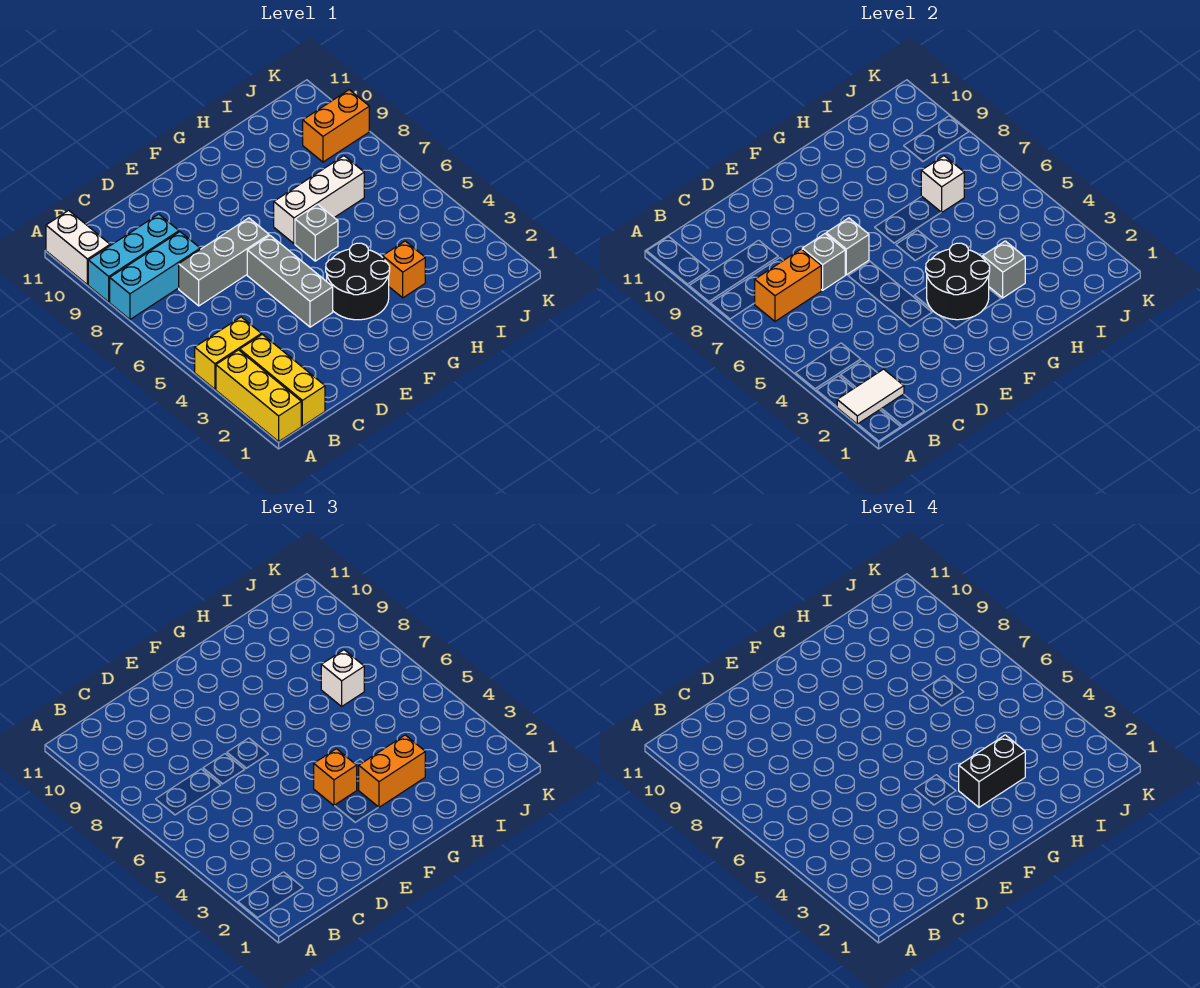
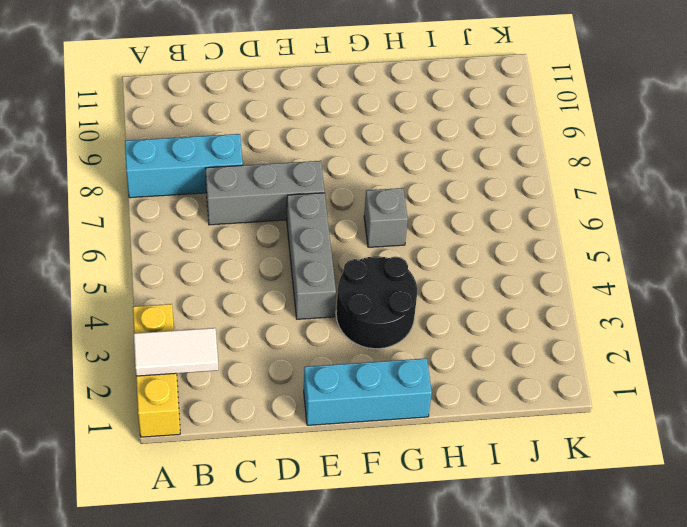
cyan 1x3 brick [304,358,432,425] -> cyan 1x3 brick moved to [88,214,179,302]
none -> yellow 1x2 brick [195,317,261,389]
none -> white 1x2 brick [46,210,110,285]
none -> yellow 1x3 brick [240,334,325,426]

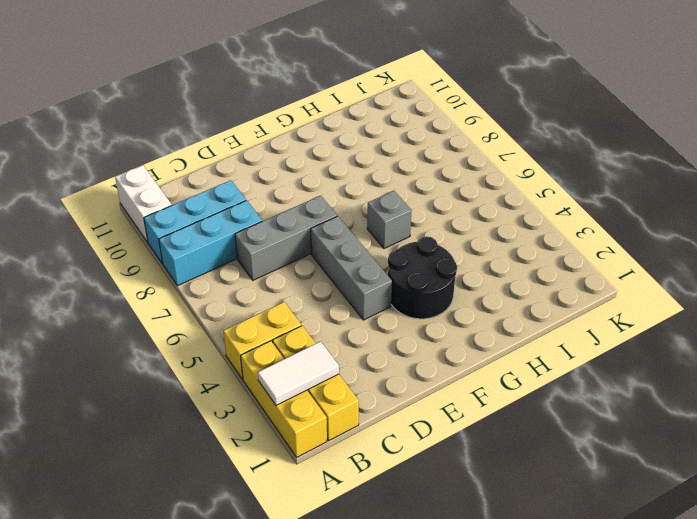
none -> white 1x3 brick [274,156,364,244]
none -> orange 1x1 brick [383,241,425,298]
none -> orange 1x2 brick [303,90,369,162]

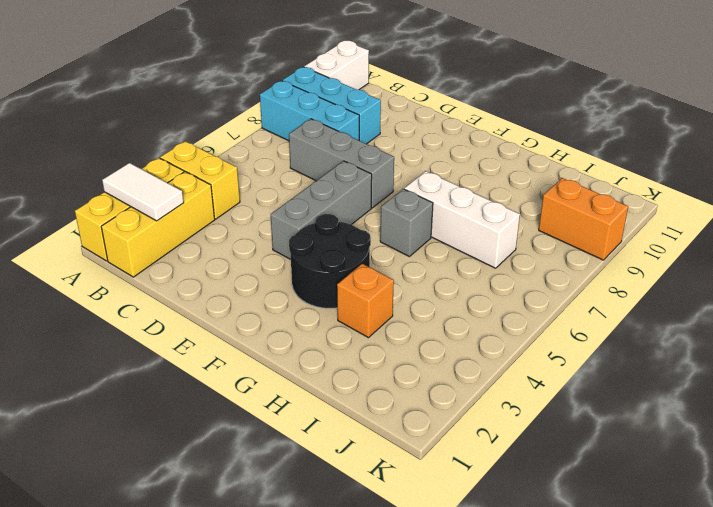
none -> orange 1x2 brick [755,249,821,321]
none -> grey 1x1 brick [802,234,845,290]
none -> grey 1x1 brick [826,218,869,275]

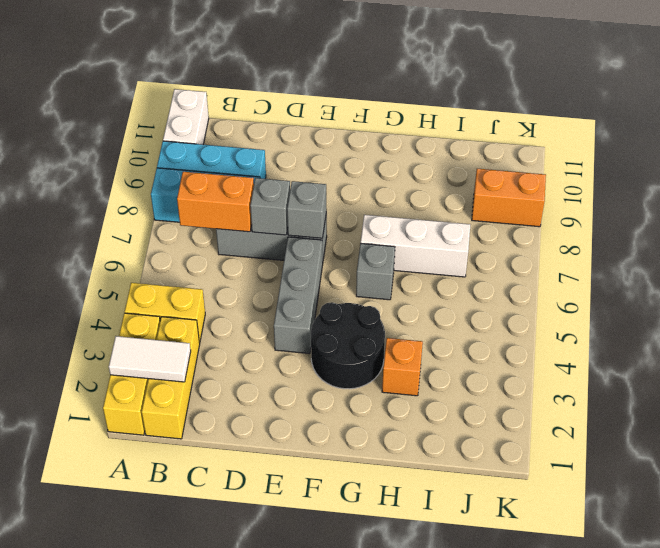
none -> black 2x2 round brick [926,243,990,320]
none -> grey 1x1 brick [983,241,1025,298]
none -> white 1x1 brick [921,156,964,212]

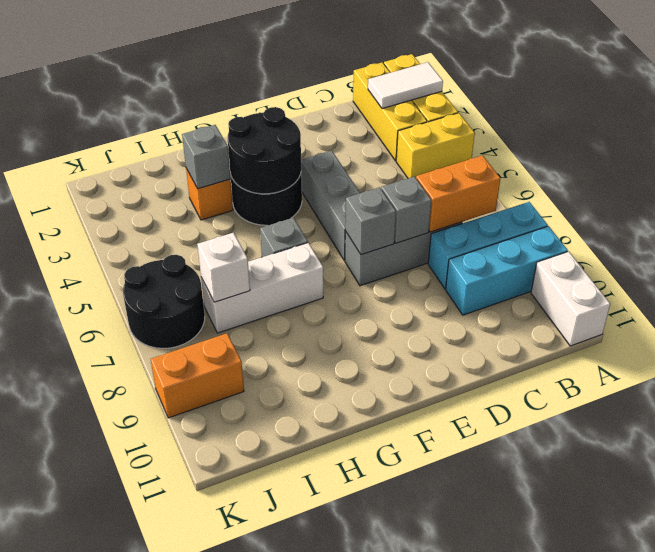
black 2x2 round brick [123,255,205,348] -> none
none -> orange 1x1 brick [314,749,357,806]
none -> orange 1x2 brick [359,735,425,807]
none -> white 1x1 brick [321,650,364,706]

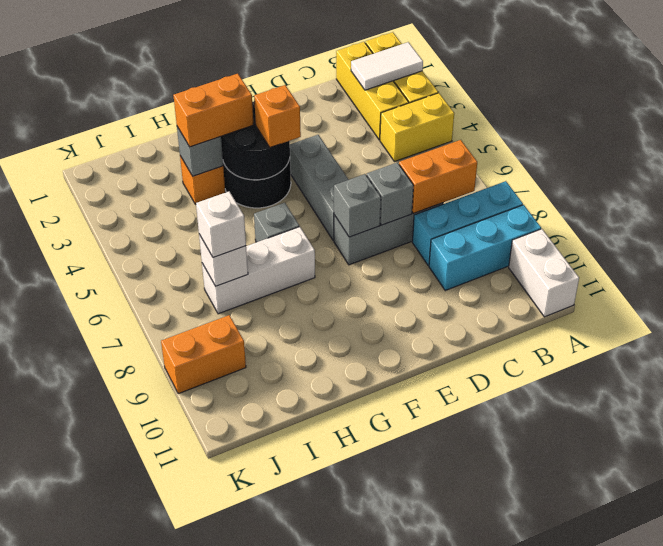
none -> black 1x2 brick [959,735,1025,807]

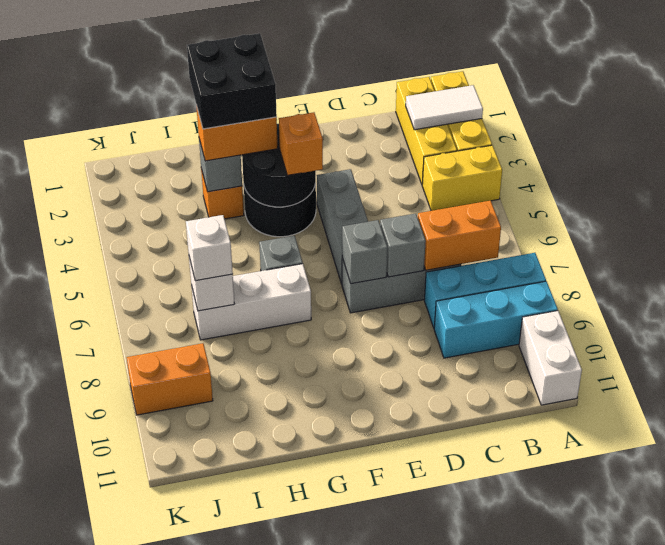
black 2x2 brick [187,33,277,129] -> black 1x2 brick [959,735,1025,807]

